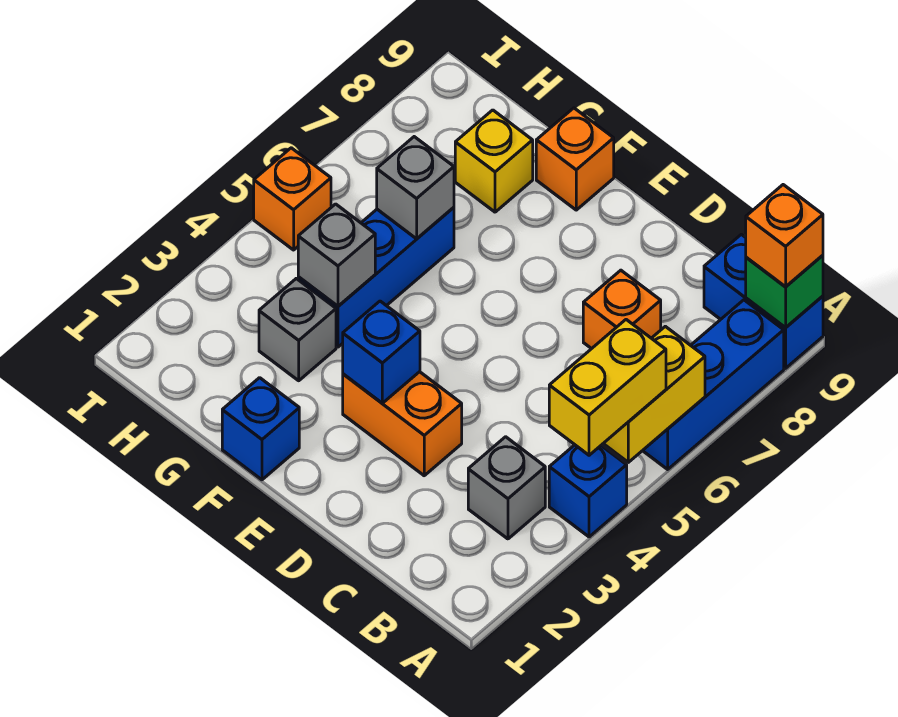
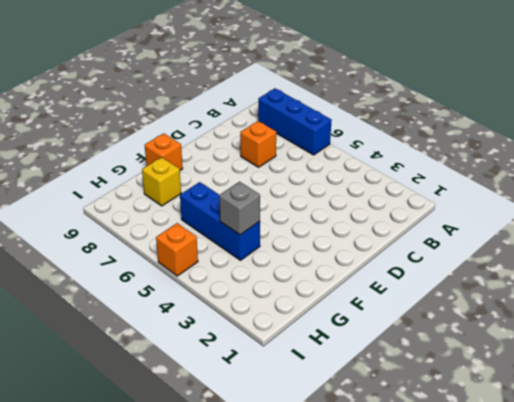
none -> blue 1x1 brick [549,445,627,537]
none -> blue 1x2 brick [704,234,823,368]
none -> grey 1x1 brick [468,437,545,539]

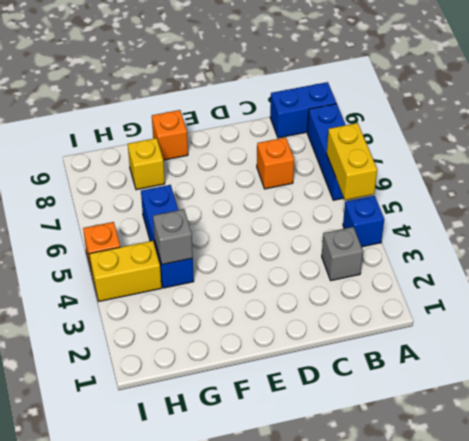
yellow 1x2 brick [89,241,162,301] -> yellow 1x2 brick turned to [549,320,666,455]
none -> orange 1x2 brick [343,372,462,476]
none -> blue 1x1 brick [222,378,299,480]
none -> grey 1x1 brick [259,279,336,381]

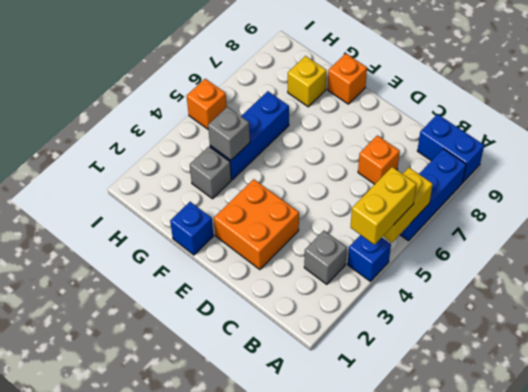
orange 2x2 brick [214,179,299,270] -> orange 1x2 brick [343,372,462,476]
none -> green 1x1 brick [746,255,823,327]
none -> blue 1x1 brick [343,301,420,403]
none -> grey 1x1 brick [377,137,454,239]

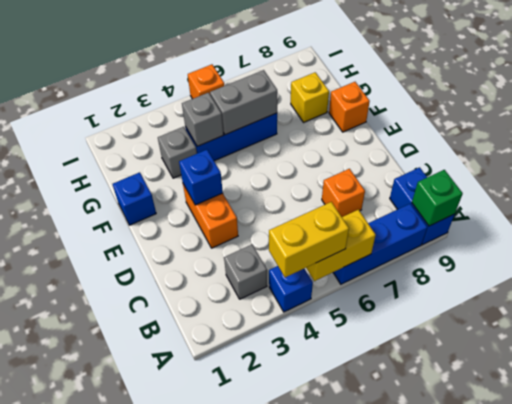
grey 1x2 brick [210,70,277,135] -> grey 1x1 brick [377,137,454,239]
none -> orange 1x1 brick [746,185,823,287]

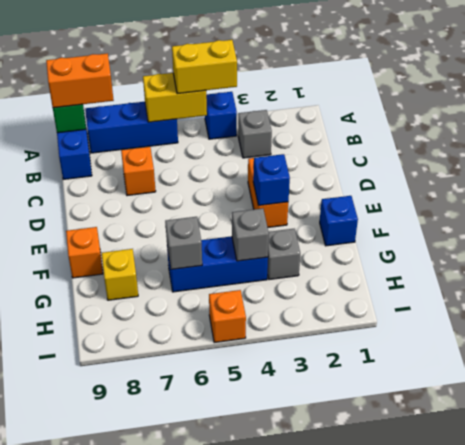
orange 1x2 brick [46,53,114,108] -> orange 1x1 brick [746,185,823,287]

